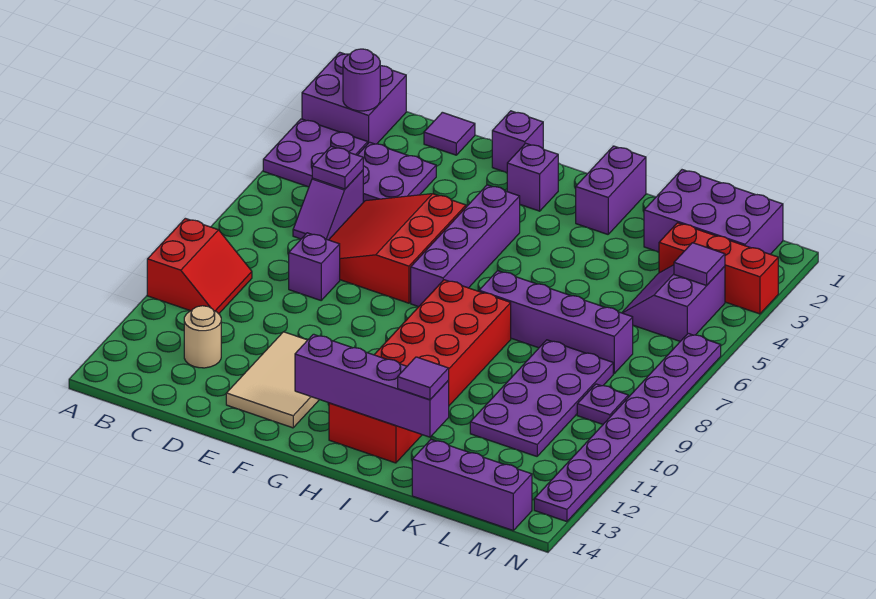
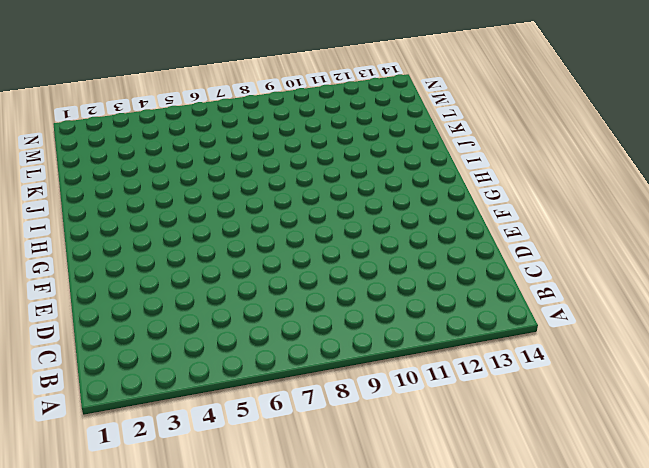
none -> purple 2x2 brick [302,52,406,144]
none -> purple 2x2 plate [263,119,368,187]
none -> red 2x2 slope [147,218,252,314]

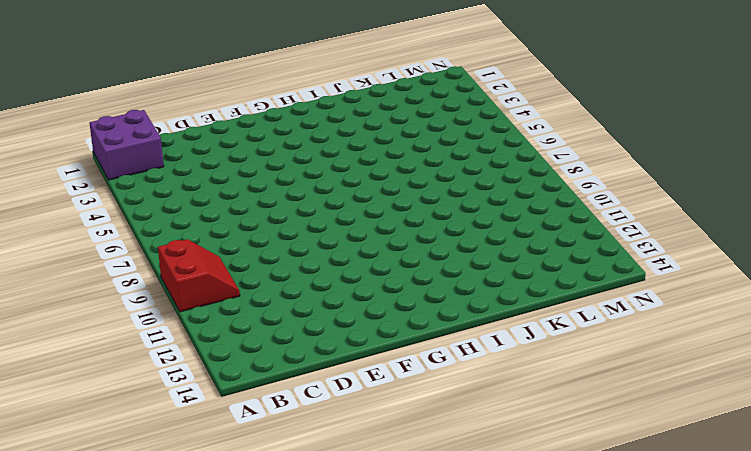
none -> purple 2x2 plate [263,119,368,187]
none -> purple 2x2 plate [358,142,436,202]
none -> purple 1x2 slope [293,170,363,240]

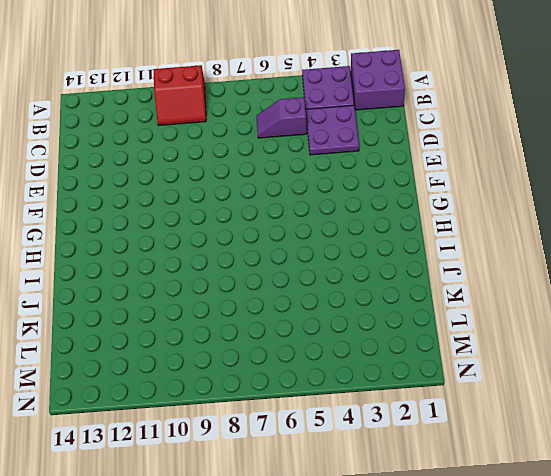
none -> tan 1x1 round brick [184,306,221,368]
none -> purple 1x1 tile [424,112,475,155]
none -> red 3x3 slope [329,194,466,303]

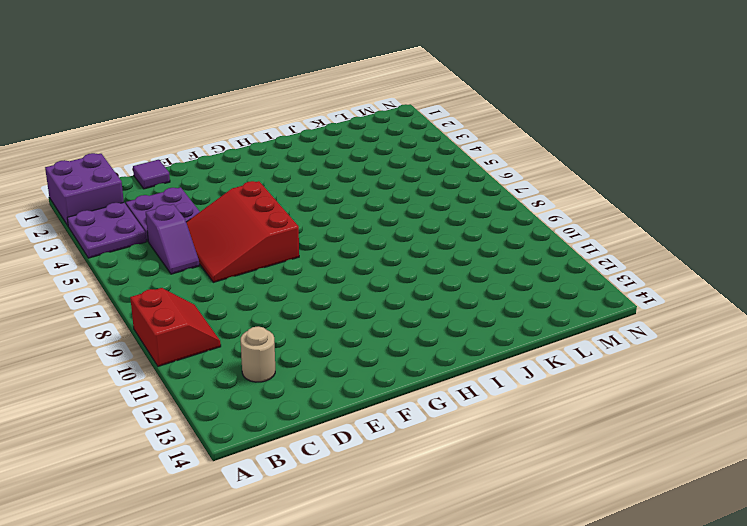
none -> purple 1x1 brick [289,233,340,300]
none -> tan 2x3 tile [226,332,319,428]
none -> purple 1x1 brick [492,111,543,173]

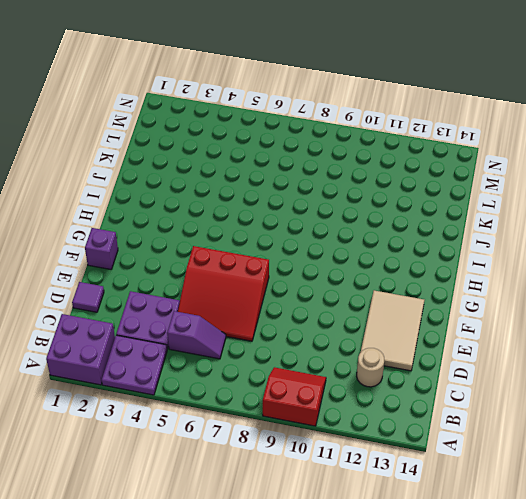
tan 2x3 tile [361,290,424,371] -> tan 2x3 tile turned to [226,332,319,428]
none -> purple 1x1 brick [289,233,340,300]
none -> purple 1x1 brick [507,143,558,211]
none -> purple 1x4 brick [411,185,520,307]

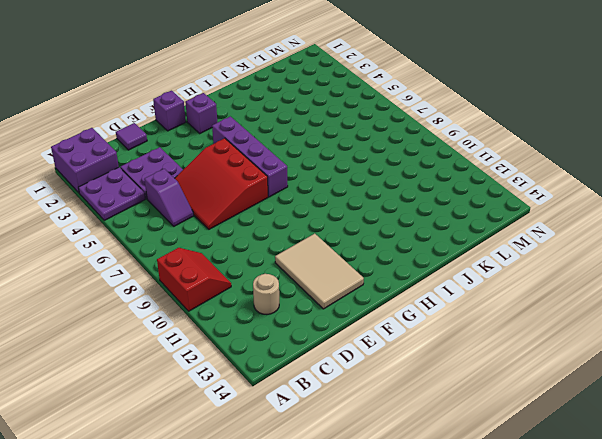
none -> purple 1x1 brick [289,233,340,300]
none -> red 2x6 brick [329,280,511,463]
none -> purple 1x2 brick [576,146,646,234]

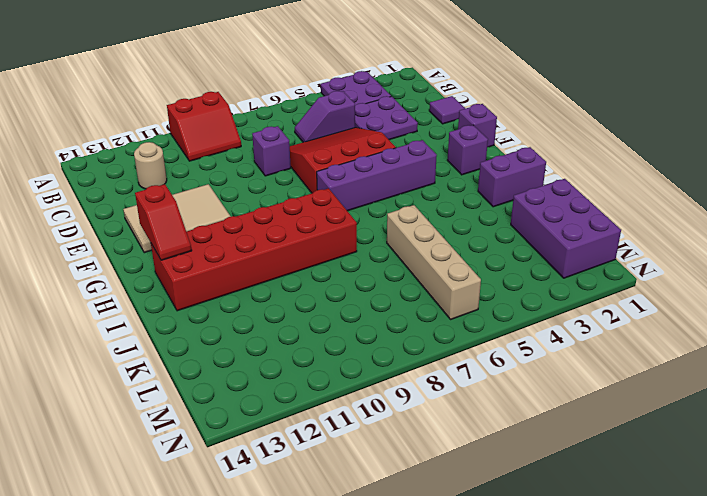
red 1x2 slope [135,184,192,260] -> purple 1x4 brick [295,334,449,437]
tan 1x4 brick [387,205,481,319] -> none
none -> purple 2x2 brick [302,52,406,144]
none -> purple 1x4 brick [479,271,633,373]
none -> purple 2x4 plate [470,340,613,456]

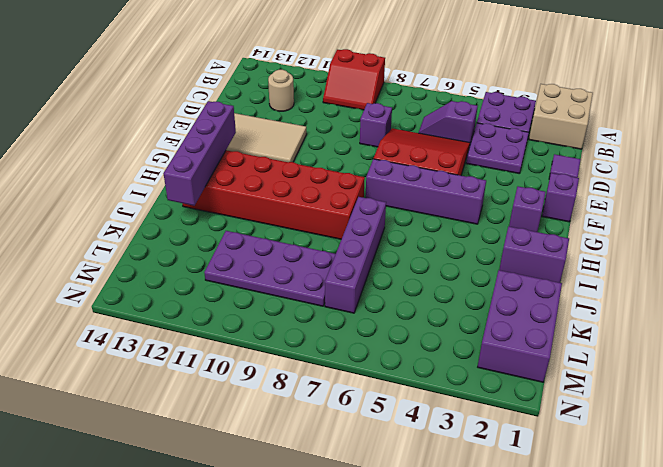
tan 2x2 brick [529,84,593,149] -> purple 2x2 brick [302,52,406,144]
none -> purple 1x3 brick [412,440,532,530]
none -> red 1x3 brick [659,223,778,314]
none -> purple 2x2 slope [622,265,725,341]

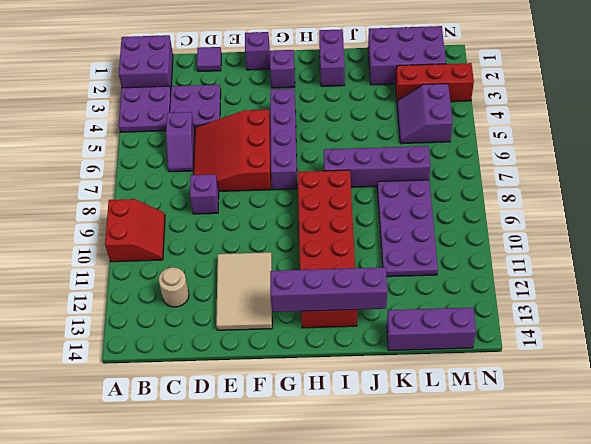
none -> purple 1x1 plate [577,384,628,424]
none -> purple 1x8 plate [534,333,721,522]
none -> purple 1x1 round brick [343,49,380,111]

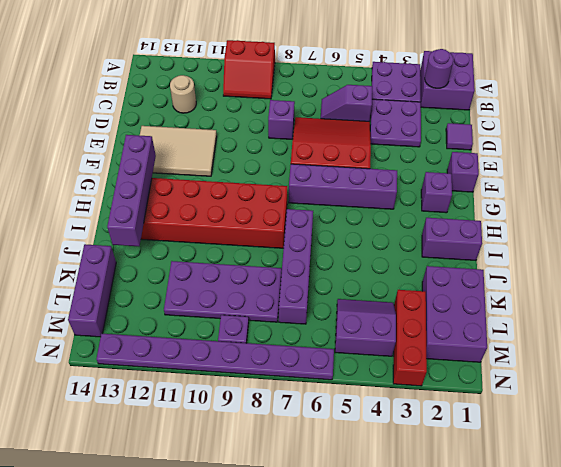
none -> purple 1x1 plate [312,146,363,189]
none -> purple 1x1 tile [674,243,725,285]
none -> purple 1x1 tile [398,357,449,400]

